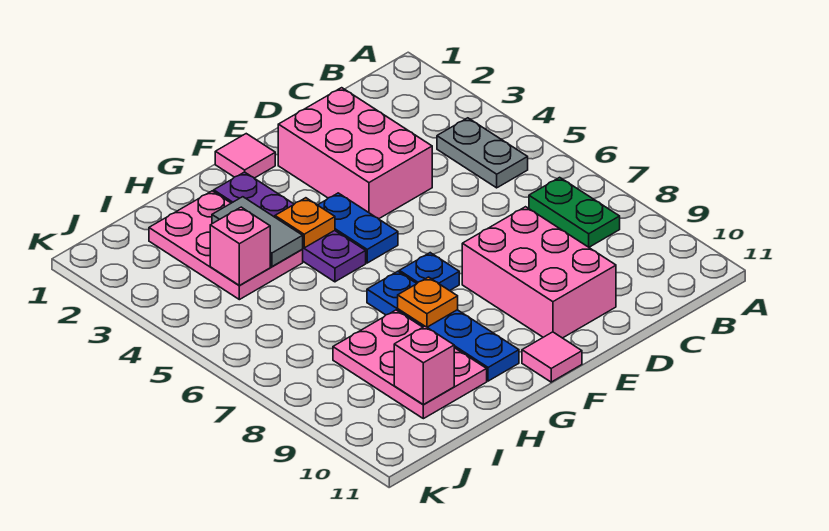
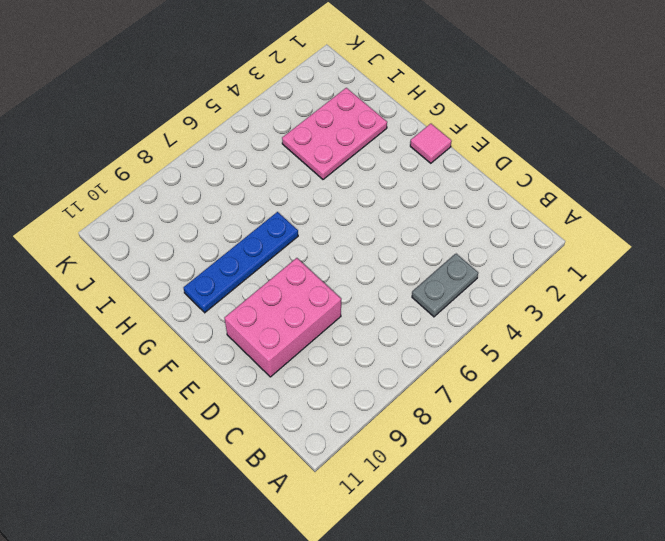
none -> green 1x2 plate [529,177,620,247]
none -> pink 2x3 brick [278,88,432,219]
none -> blue 1x2 plate [318,193,398,263]

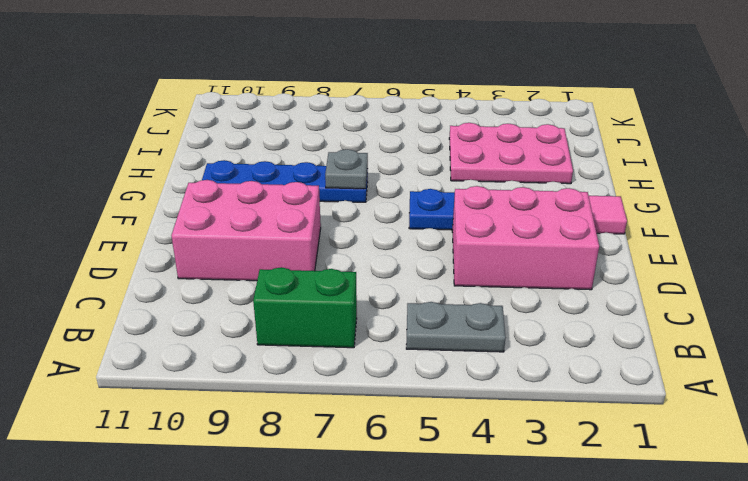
green 1x2 brick [253,267,357,348] -> green 1x2 plate [529,177,620,247]
grey 1x1 plate [325,149,368,189] -> none
none -> blue 1x1 plate [399,253,459,291]
none -> pink 1x1 tile [522,332,582,382]
none -> purple 1x4 plate [214,172,366,282]

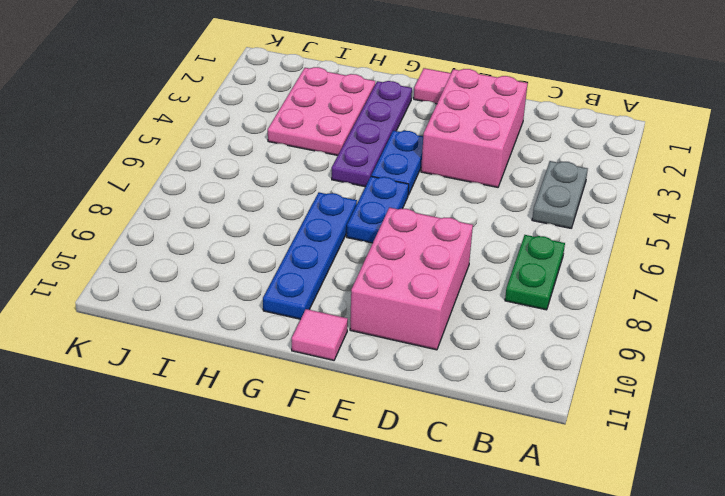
blue 1x2 plate [347,176,409,243] -> blue 1x1 plate [399,253,459,291]
none -> pink 2x3 plate [333,310,487,419]
none -> orange 1x1 plate [275,198,335,248]
none -> orange 1x1 plate [398,277,458,327]

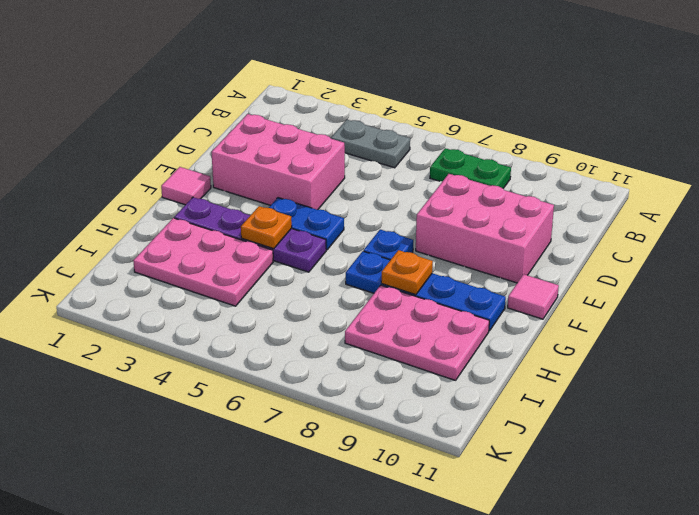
none -> grey 1x2 tile [212,197,303,267]
none -> pink 1x1 brick [210,207,270,285]
none -> pink 1x1 brick [394,326,454,404]

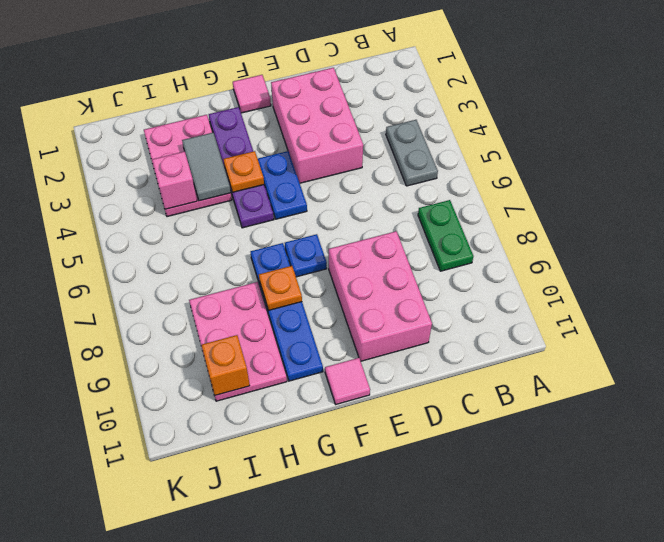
orange 1x1 brick [201,335,250,396] -> pink 1x1 brick [394,326,454,404]

